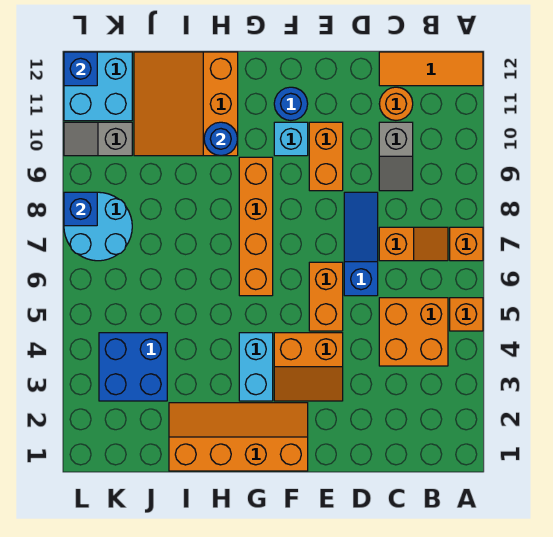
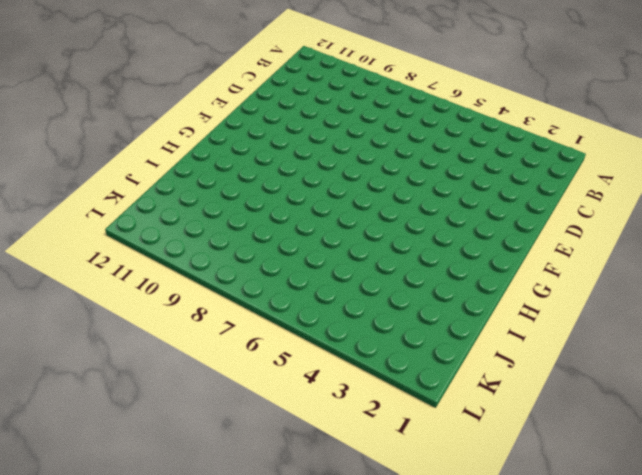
none -> orange 1x1 brick [450,298,483,331]
none -> orange 1x1 brick [450,227,483,261]
none -> orange 1x3 tile [379,52,483,86]

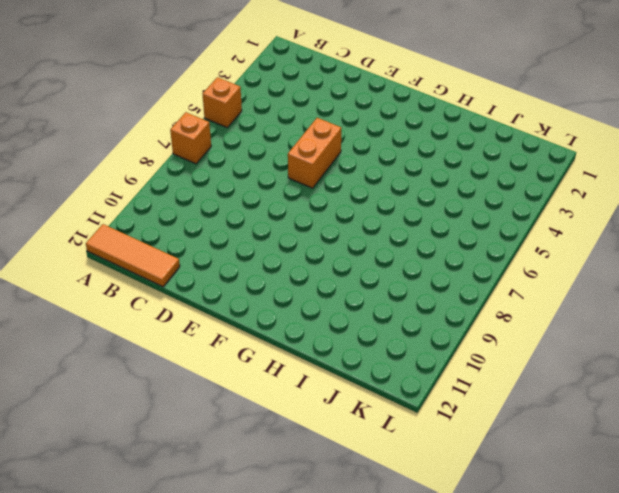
none -> orange 2x2 brick [379,298,448,366]
none -> orange 1x2 slope [379,227,448,261]
none -> grey 1x2 slope [379,122,413,191]

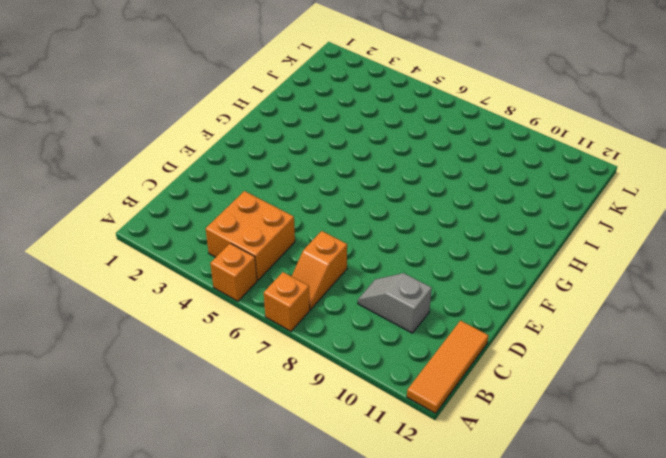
none -> orange 1x1 round brick [379,87,413,120]
none -> blue 1x3 slope [344,192,378,296]
none -> orange 2x2 slope [274,333,343,401]

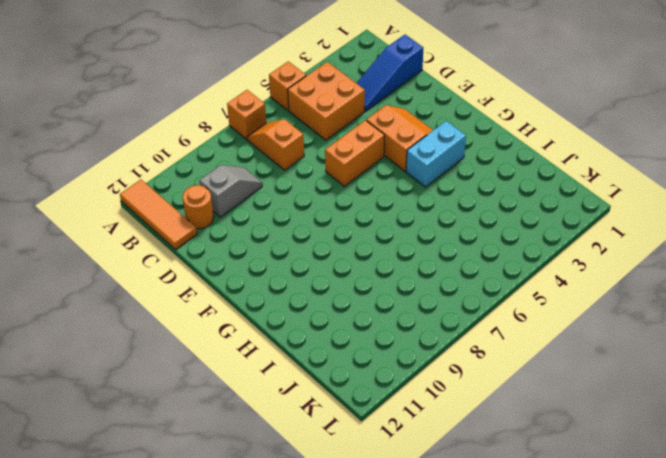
blue 1x3 slope [357,35,423,111] -> blue 1x3 slope moved to [344,192,378,296]
none -> orange 1x2 brick [309,122,343,191]
none -> orange 2x4 slope [169,403,308,471]
none -> cyan 1x1 brick [274,122,308,156]

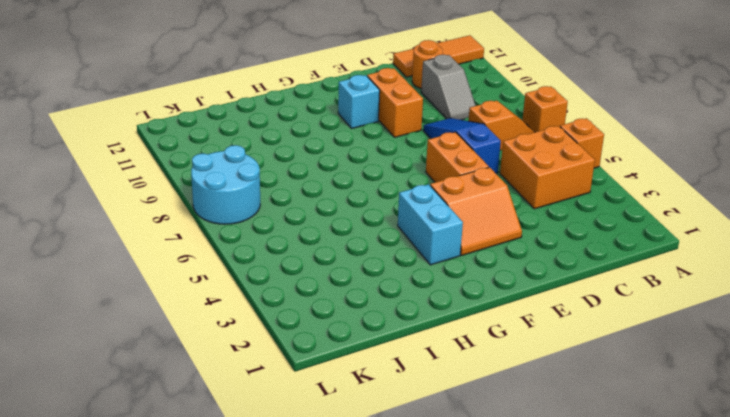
none -> orange 2x4 slope [169,403,308,471]
none -> blue 1x1 round brick [274,87,308,120]
none -> orange 1x4 brick [239,157,273,296]

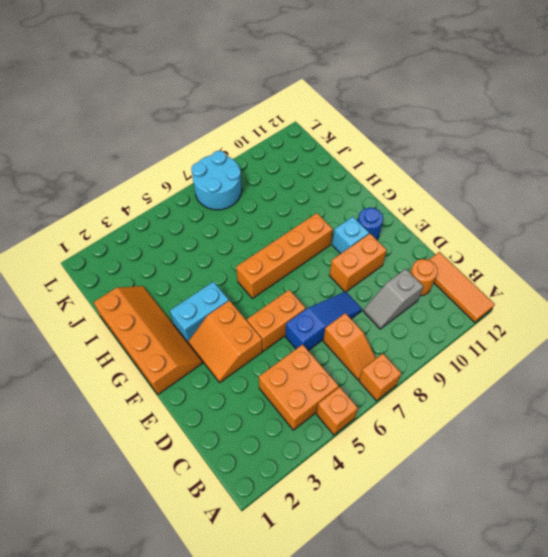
none -> orange 3x3 slope [134,52,238,156]
none -> blue 2x2 brick [99,333,167,401]
none -> grey 1x2 slope [64,122,132,156]

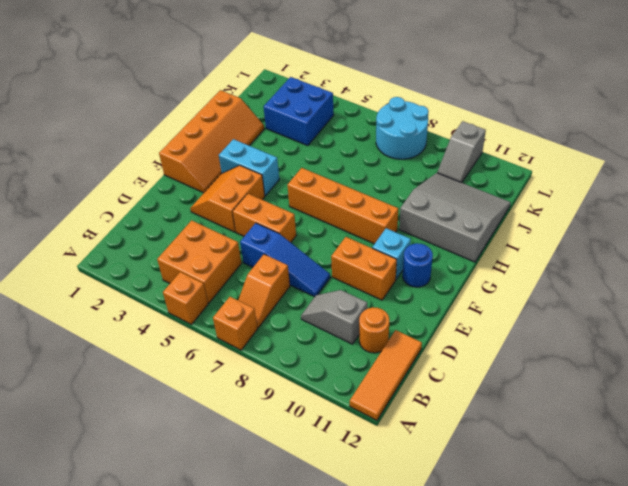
grey 3x3 slope [399,173,511,262] -> orange 3x3 slope [134,52,238,156]
grey 1x2 slope [437,121,486,183] -> grey 1x2 slope turned to [64,122,132,156]
none -> cyan 2x2 brick [64,52,132,121]
none -> blue 1x1 round brick [204,122,238,156]
none -> blue 1x1 brick [64,192,97,226]

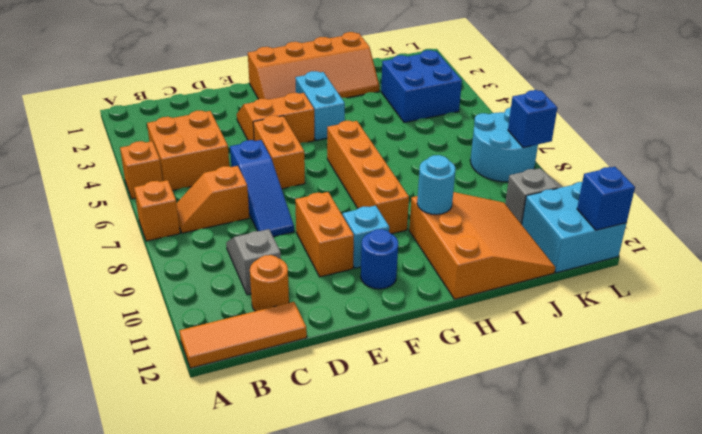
cyan 1x1 round brick [417,155,456,215] -> blue 1x1 round brick [204,122,238,156]

